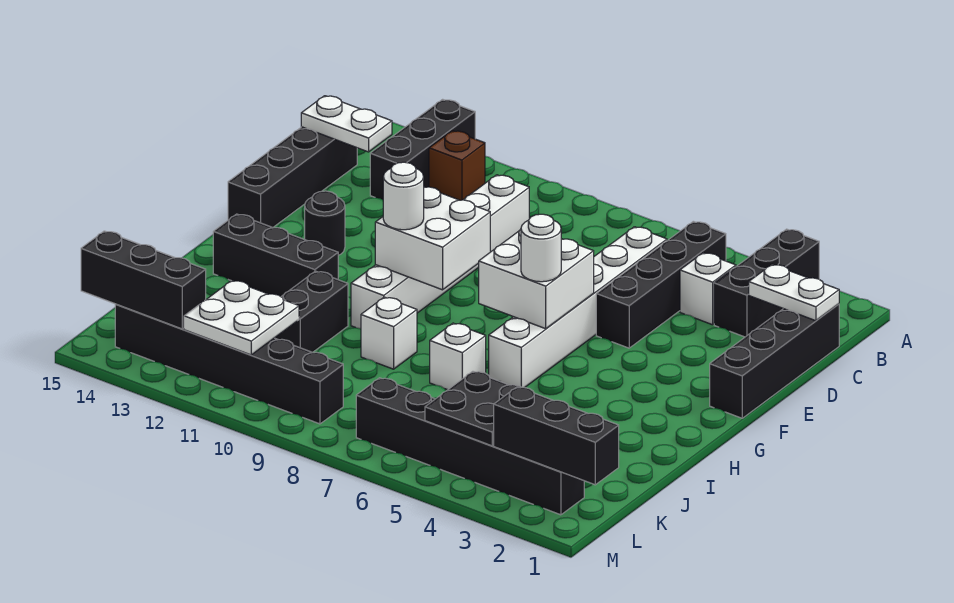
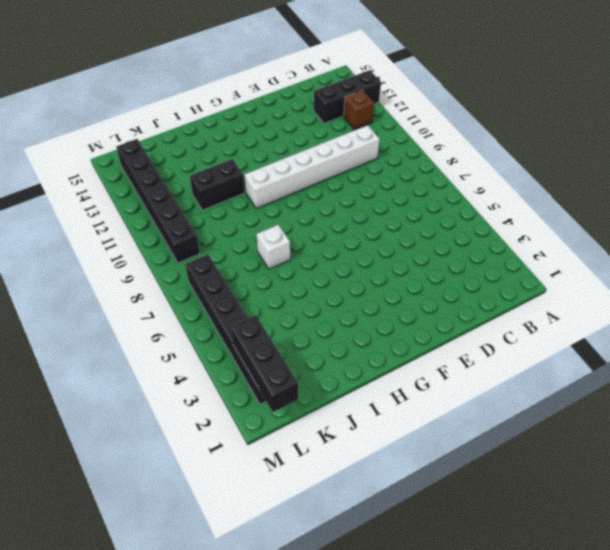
none -> black 1x3 brick [714,229,819,337]
none -> black 1x4 brick [596,221,726,348]
none -> black 1x4 brick [710,304,839,418]

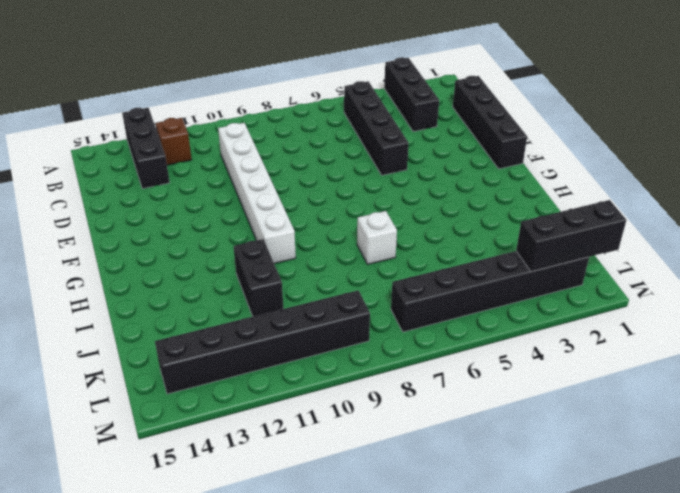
none -> white 1x1 brick [680,253,736,325]
none -> white 1x6 brick [489,227,667,388]
none -> black 1x4 brick [228,127,357,228]

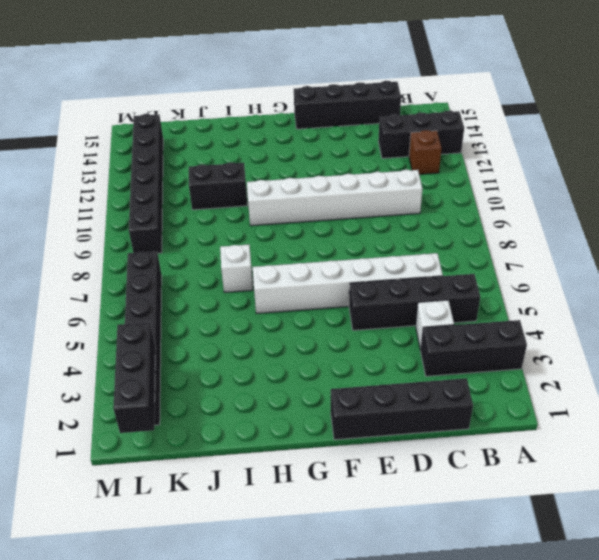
none -> black 1x1 round brick [305,191,345,255]
none -> black 1x3 brick [213,214,338,296]
none -> white 1x1 brick [361,297,417,369]

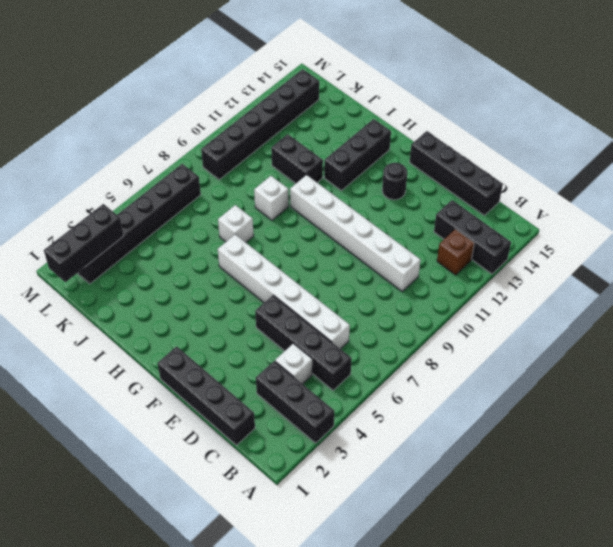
none -> white 1x2 plate [749,264,839,321]
none -> white 1x2 plate [301,96,392,152]
none -> white 2x2 brick [479,229,594,329]

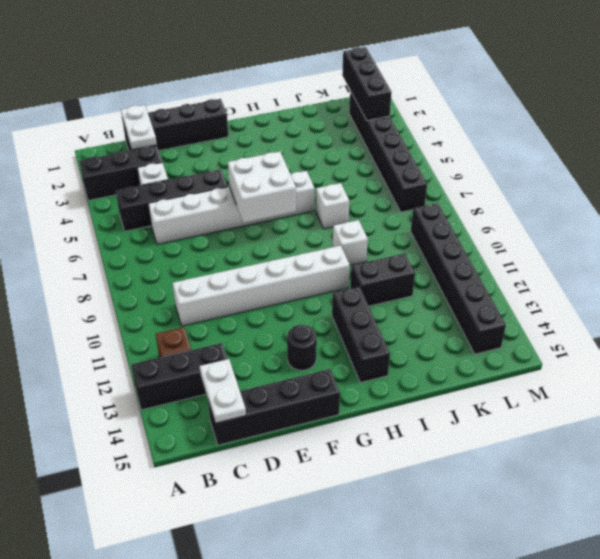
none -> white 2x2 brick [375,187,490,290]
none -> black 2x2 plate [425,371,521,446]
none -> white 2x2 plate [184,281,299,355]

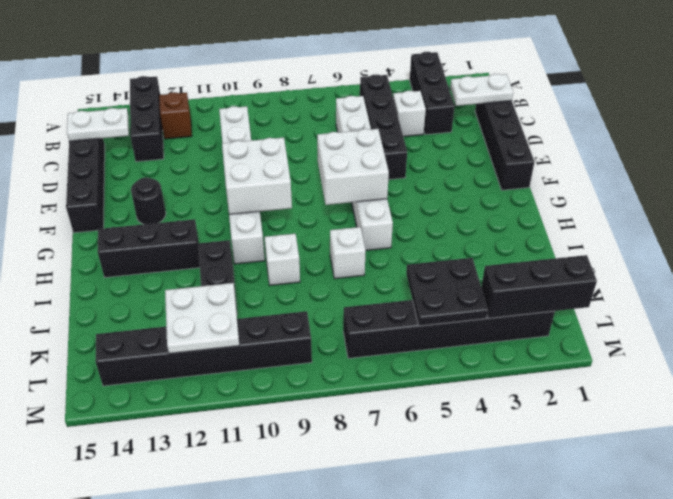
none -> black 1x3 brick [81,231,206,329]
none -> white 1x1 round brick [521,214,561,282]
none -> white 1x1 round brick [383,162,424,230]

